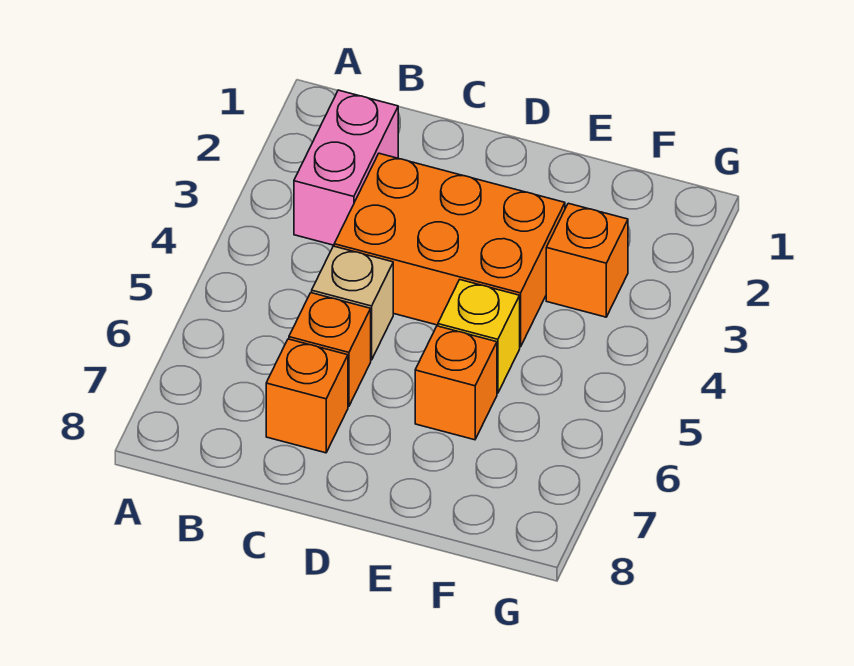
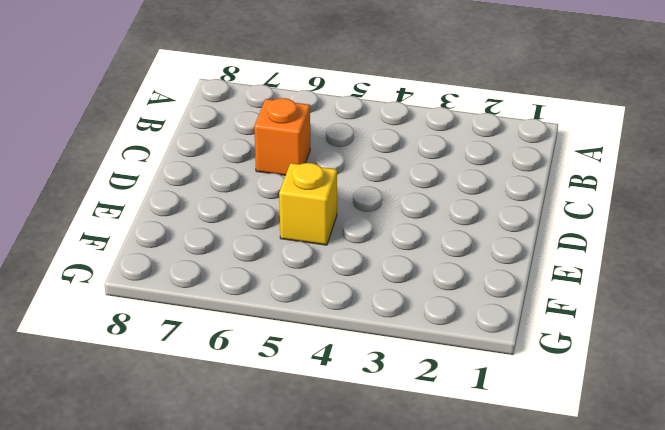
none -> pink 1x2 brick [294,90,398,245]
none -> orange 2x3 brick [334,153,565,347]

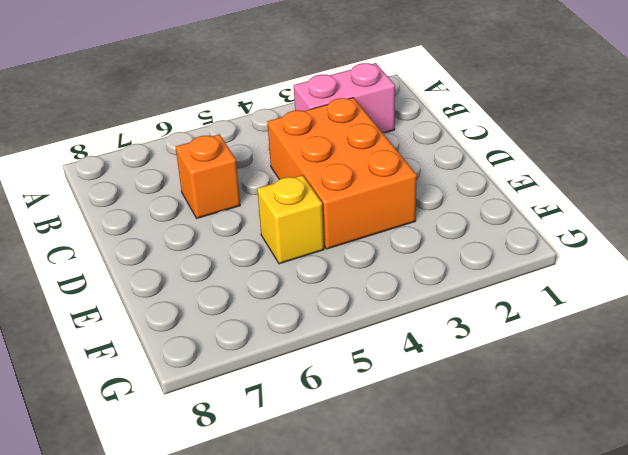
none -> tan 1x1 brick [312,246,393,360]
none -> orange 1x1 brick [266,339,348,453]

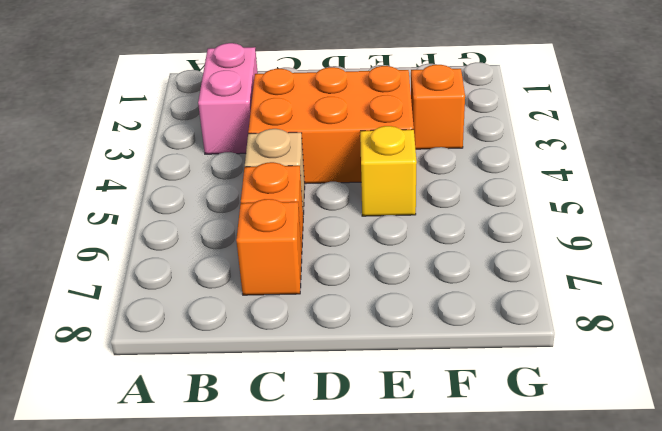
none -> orange 1x1 brick [415,326,497,440]

